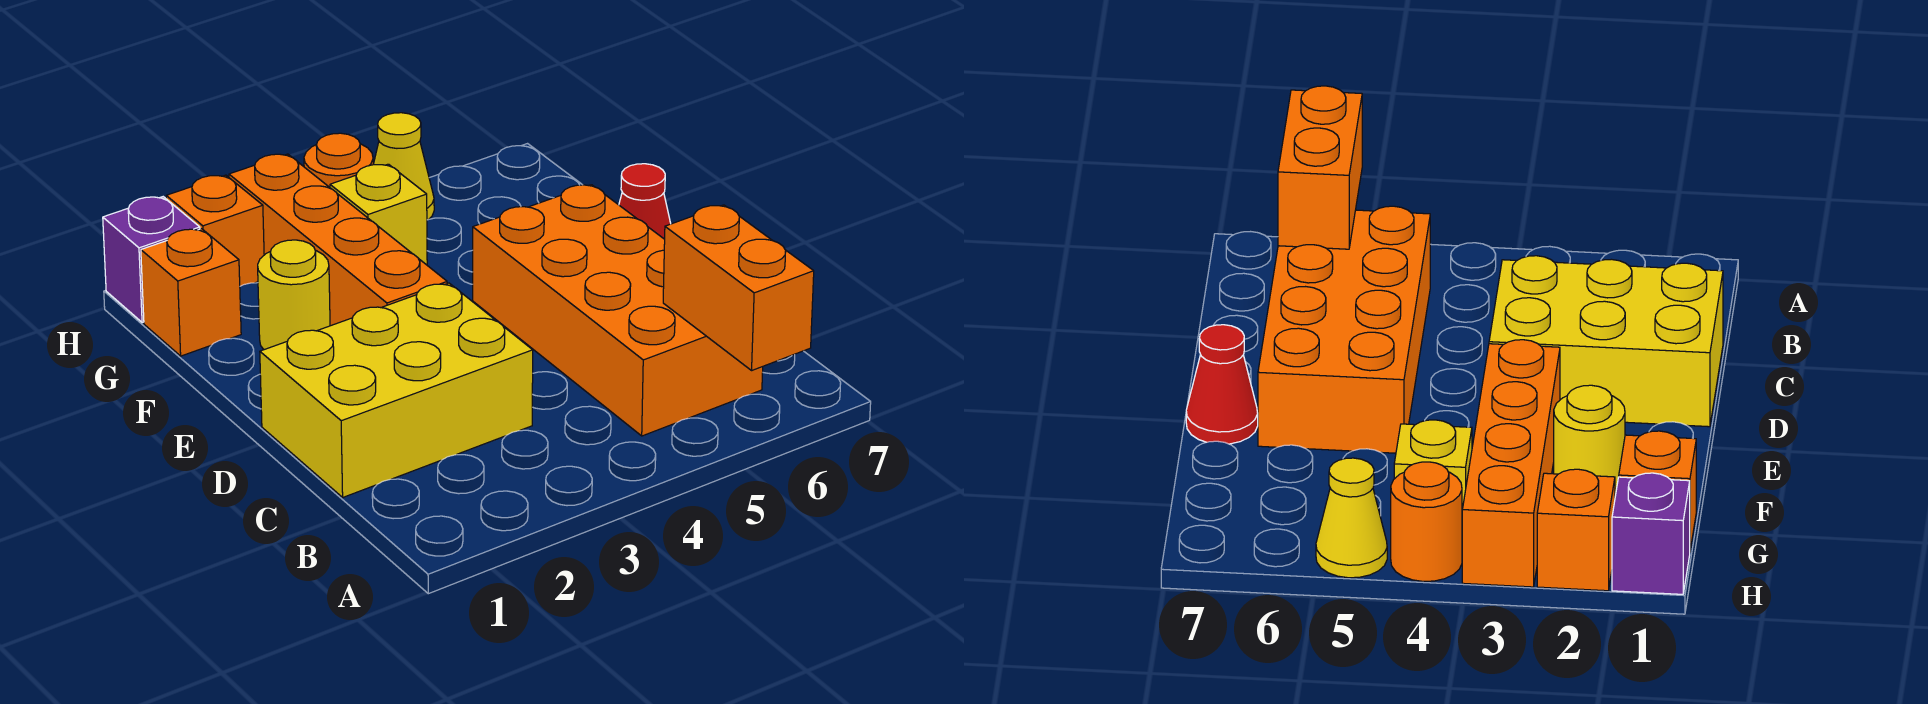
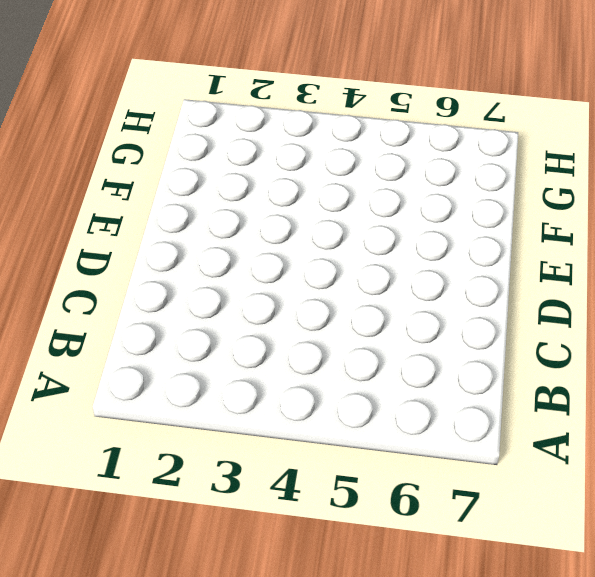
none -> orange 2x4 brick [473,185,763,436]
none -> yellow 2x3 brick [260,283,533,497]
none -> orange 1x4 brick [229,154,447,326]

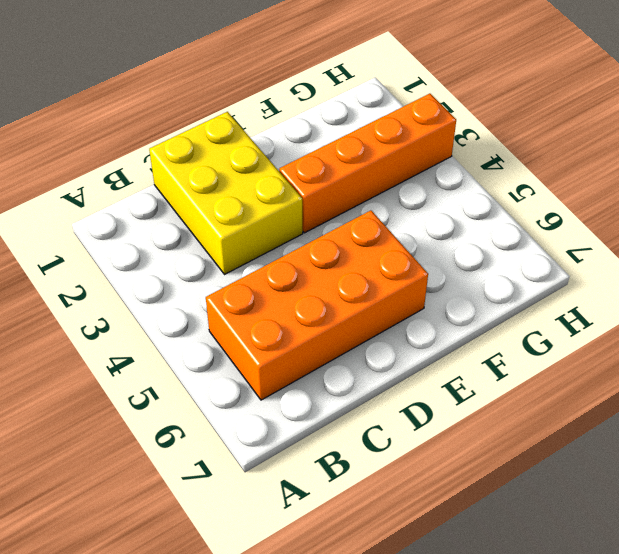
none -> red 1x1 cone [619,164,671,239]
none -> yellow 1x1 round brick [258,240,330,350]
none -> orange 1x1 brick [141,229,241,356]

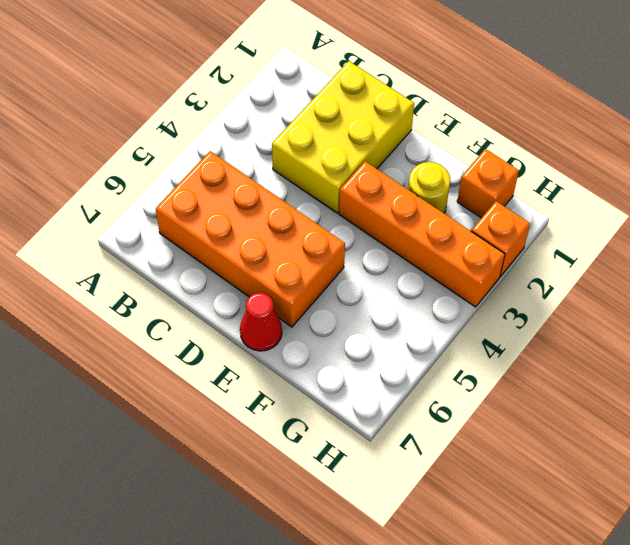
none -> yellow 1x1 brick [330,164,427,265]
none -> purple 1x1 brick [103,197,200,323]
none -> orange 1x1 round brick [304,133,373,187]

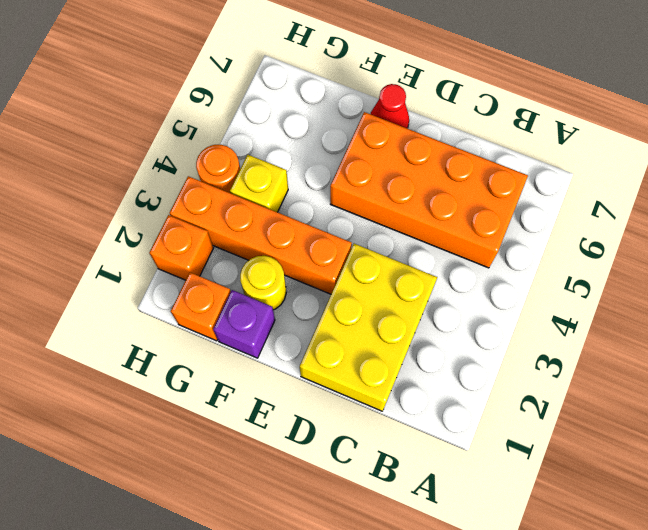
purple 1x1 brick [213,290,275,358] -> purple 1x1 brick moved to [103,197,200,323]
none -> yellow 1x1 cone [373,113,434,220]
none -> orange 1x2 brick [663,205,814,370]

